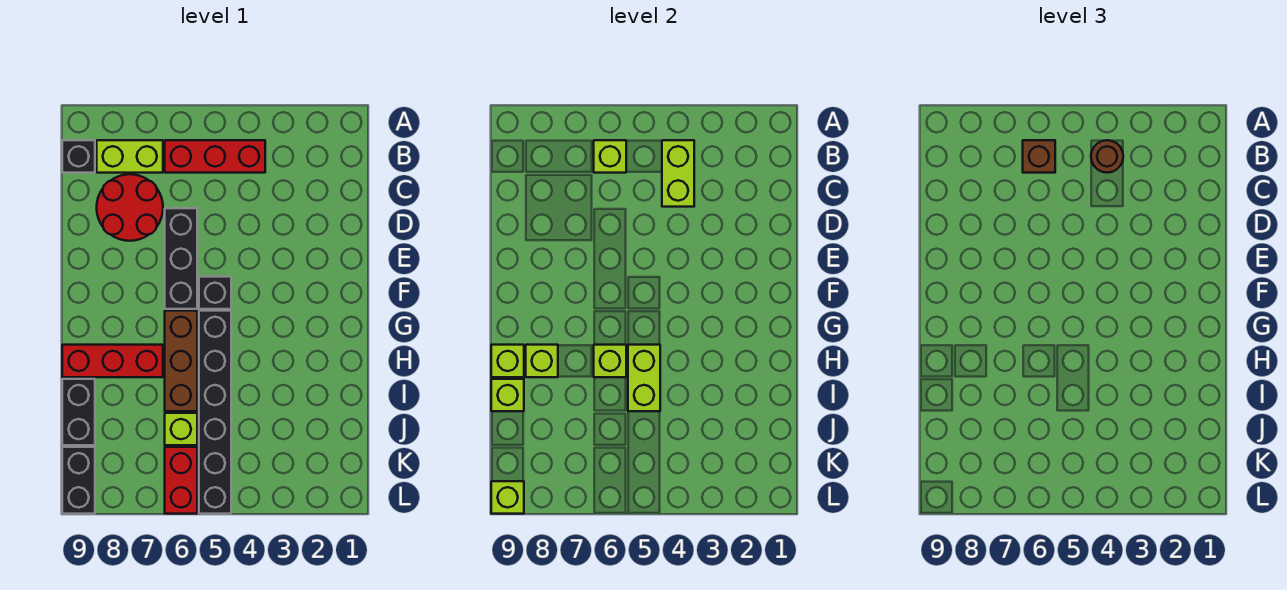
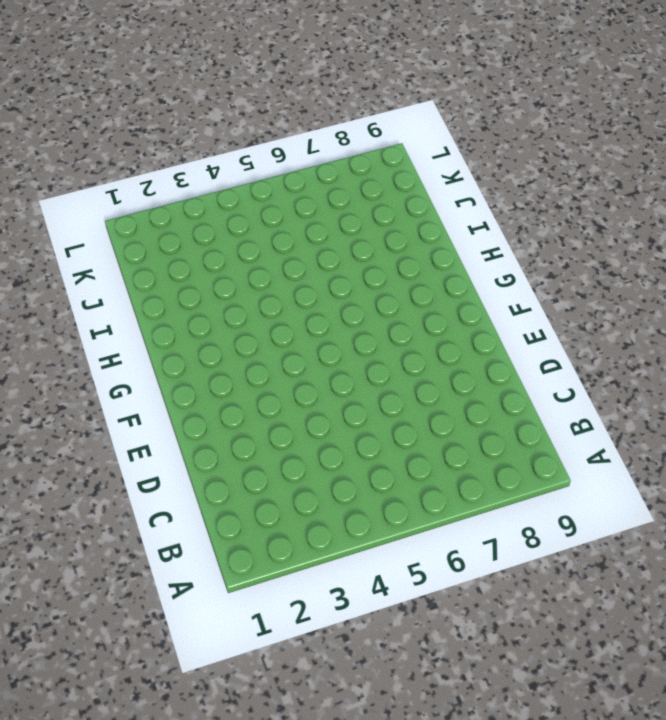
none -> red 1x3 brick [165,140,265,173]
none -> lime 1x2 brick [97,140,163,173]
none -> black 1x1 brick [62,140,95,173]

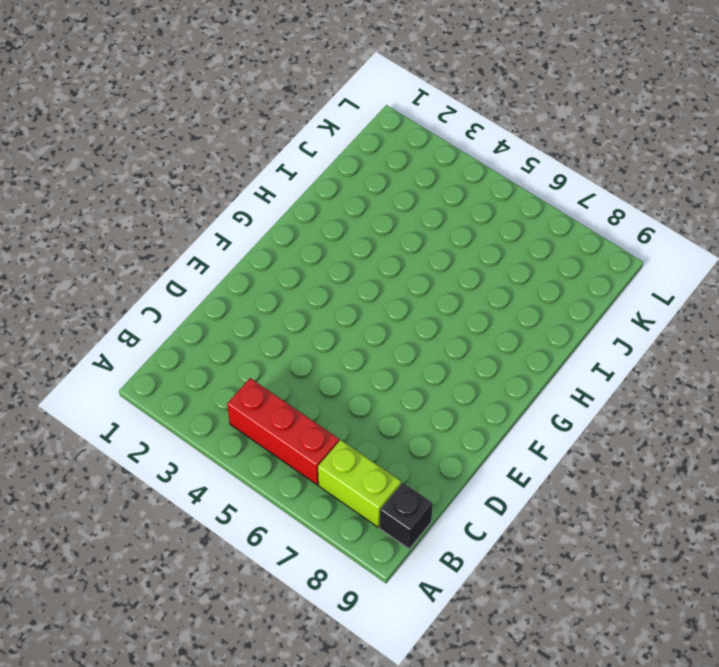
none -> red 2x2 round brick [97,174,163,241]
none -> black 1x3 brick [165,208,197,309]
none -> black 1x1 brick [199,277,231,309]

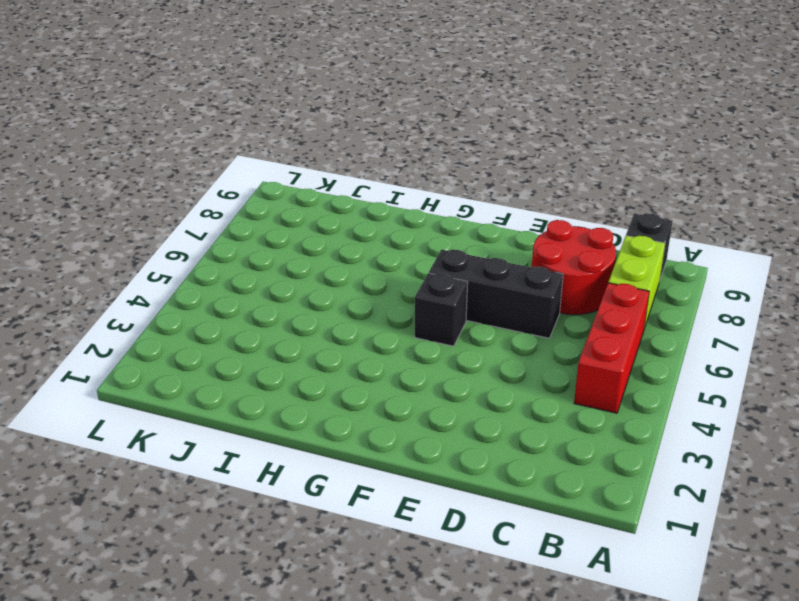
none -> black 1x6 brick [199,311,231,514]
none -> brown 1x3 brick [165,311,197,411]
none -> red 1x3 brick [62,345,163,377]

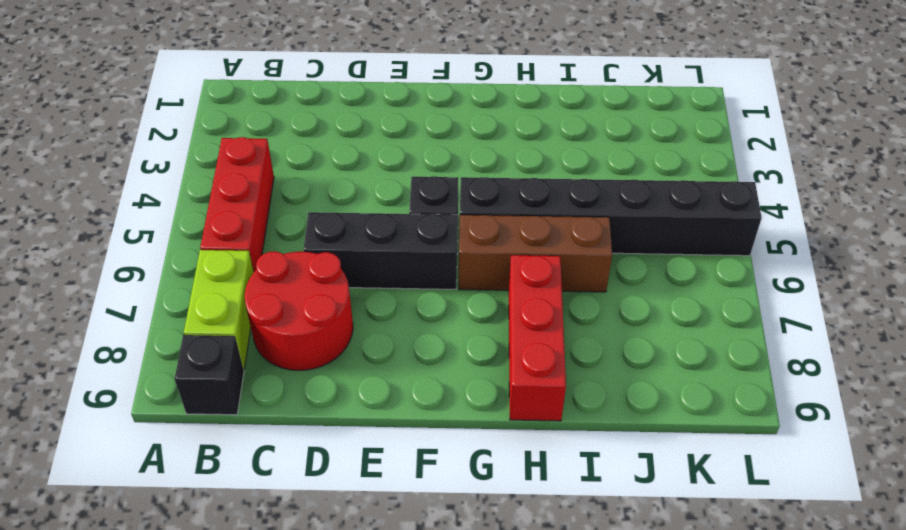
none -> black 1x2 brick [62,379,95,445]
none -> lime 1x1 brick [165,413,197,445]
none -> red 1x2 brick [165,447,197,514]

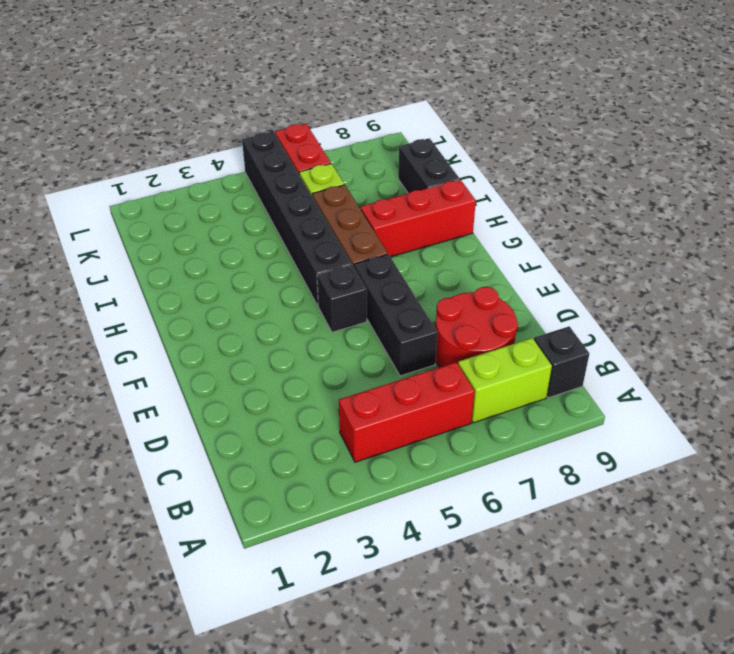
none -> black 1x2 brick [62,447,95,514]
none -> lime 1x2 brick [662,140,694,207]
none -> lime 1x1 brick [594,140,626,173]

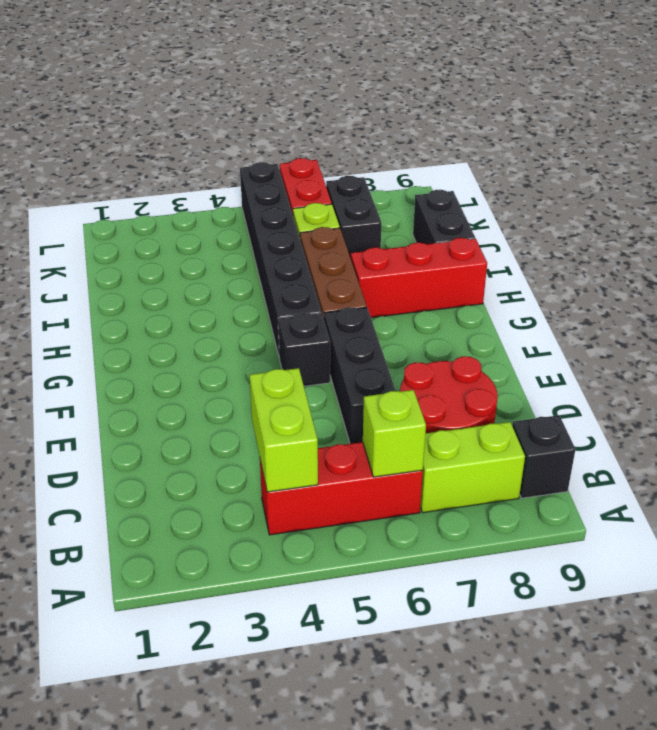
black 1x2 brick [326,176,381,258] -> black 1x2 brick moved to [62,447,95,514]
none -> lime 1x2 brick [628,345,660,411]
none -> lime 1x1 brick [594,345,626,377]
none -> lime 1x1 brick [526,345,558,377]

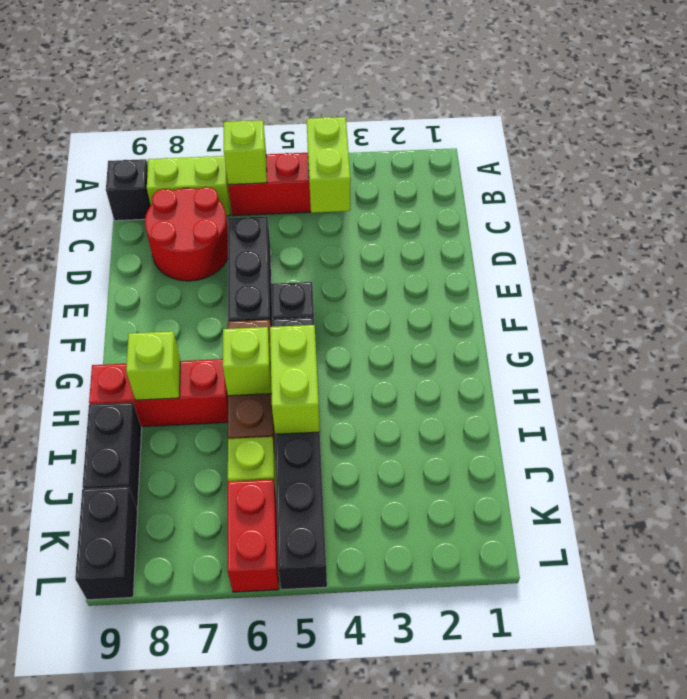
none -> lime 1x1 brick [491,345,524,377]
none -> lime 1x1 brick [491,379,524,411]
none -> lime 1x1 brick [491,481,524,514]

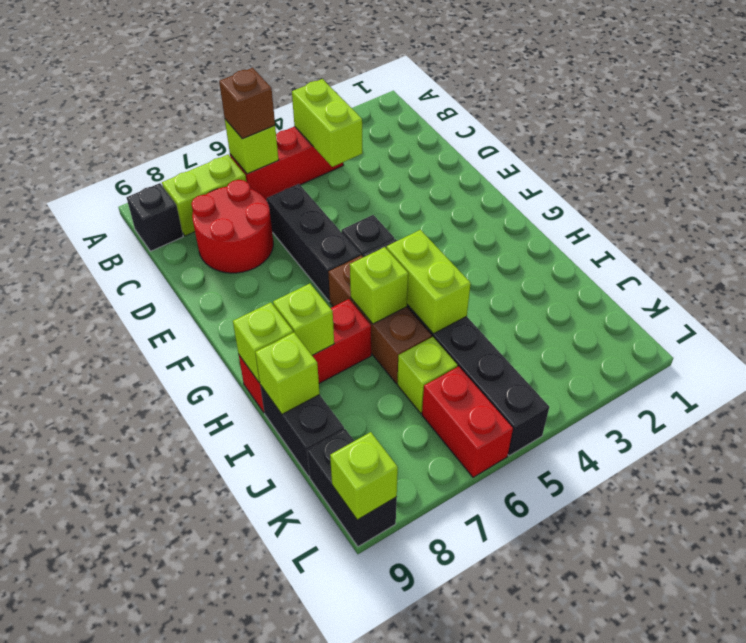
none -> brown 1x1 round brick [1091,140,1123,173]

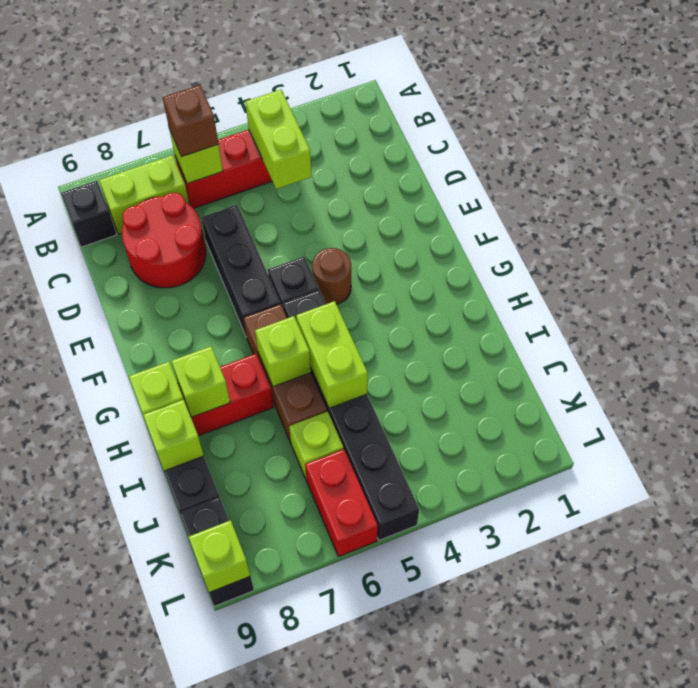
brown 1x1 round brick [312,248,351,304] -> brown 1x1 round brick moved to [1091,140,1123,173]

